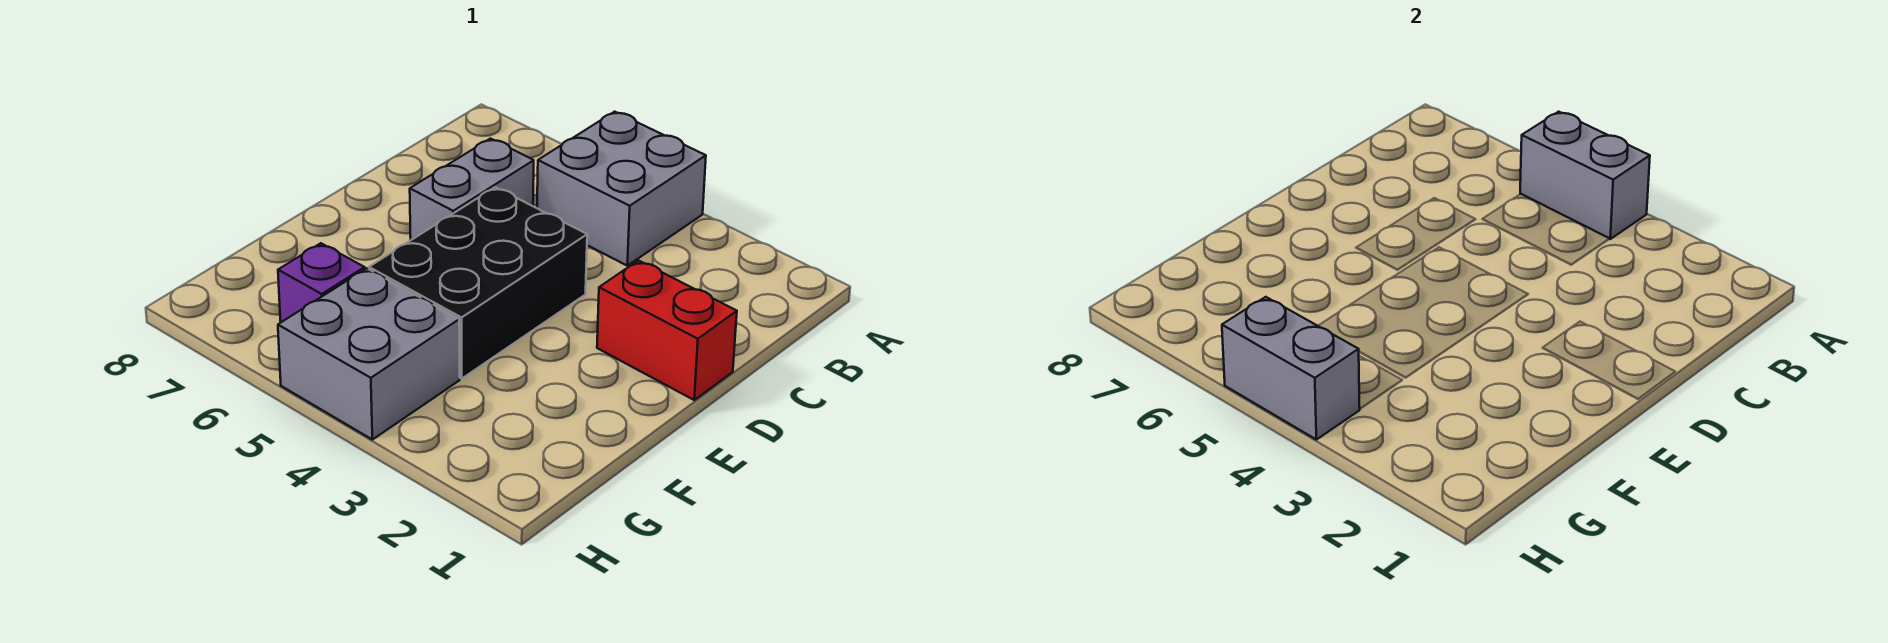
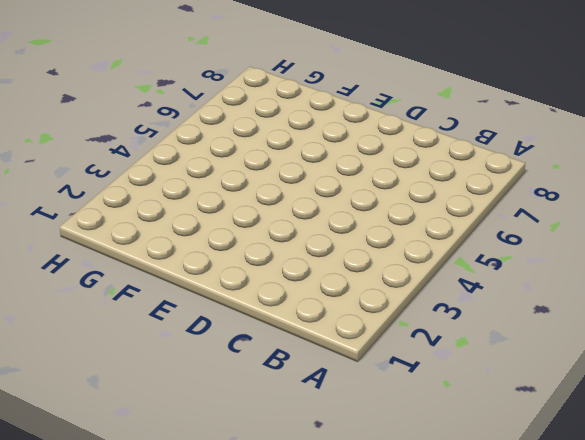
none -> grey 2x2 brick [537,112,706,266]
none -> grey 1x2 brick [410,139,534,240]

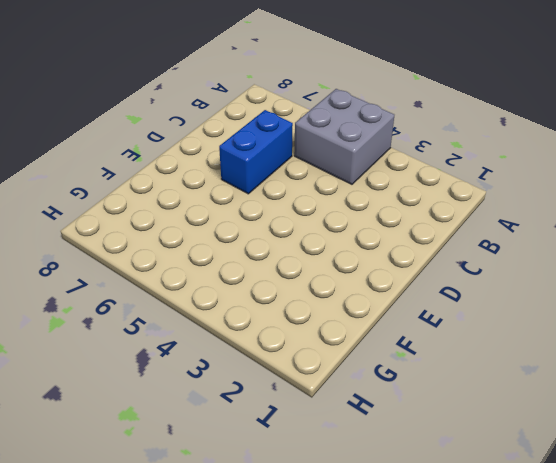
blue 1x2 brick [219,110,293,194] -> grey 1x2 brick [410,139,534,240]
none -> red 1x2 brick [597,260,737,400]
none -> black 2x3 brick [369,187,587,379]

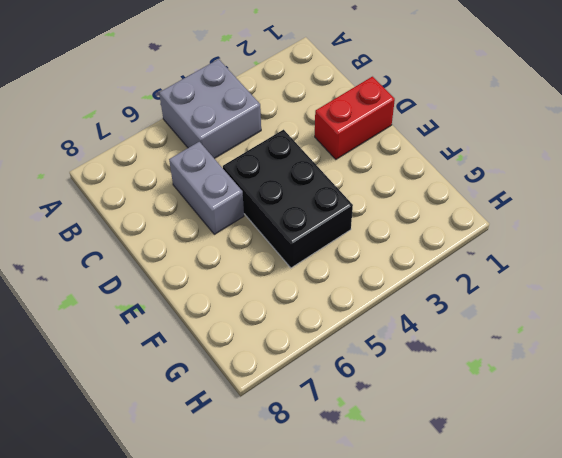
none -> grey 2x2 brick [278,268,460,440]
none -> purple 1x1 brick [278,243,365,322]

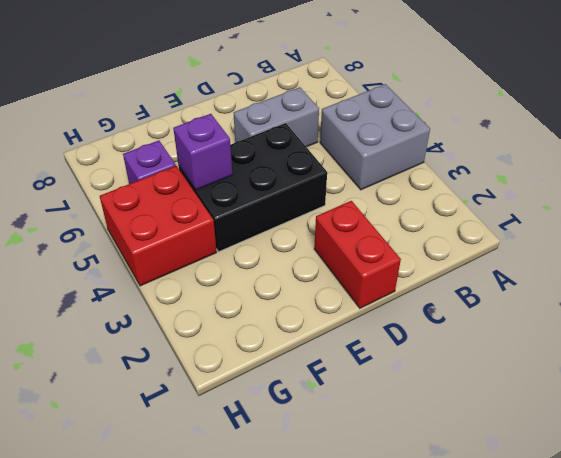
purple 1x1 brick [173,114,232,190] -> none
red 2x2 brick [100,166,217,286] -> grey 2x2 brick [278,268,460,440]
none -> grey 1x2 brick [1520,112,1650,239]
none -> grey 1x2 brick [1222,297,1360,440]

